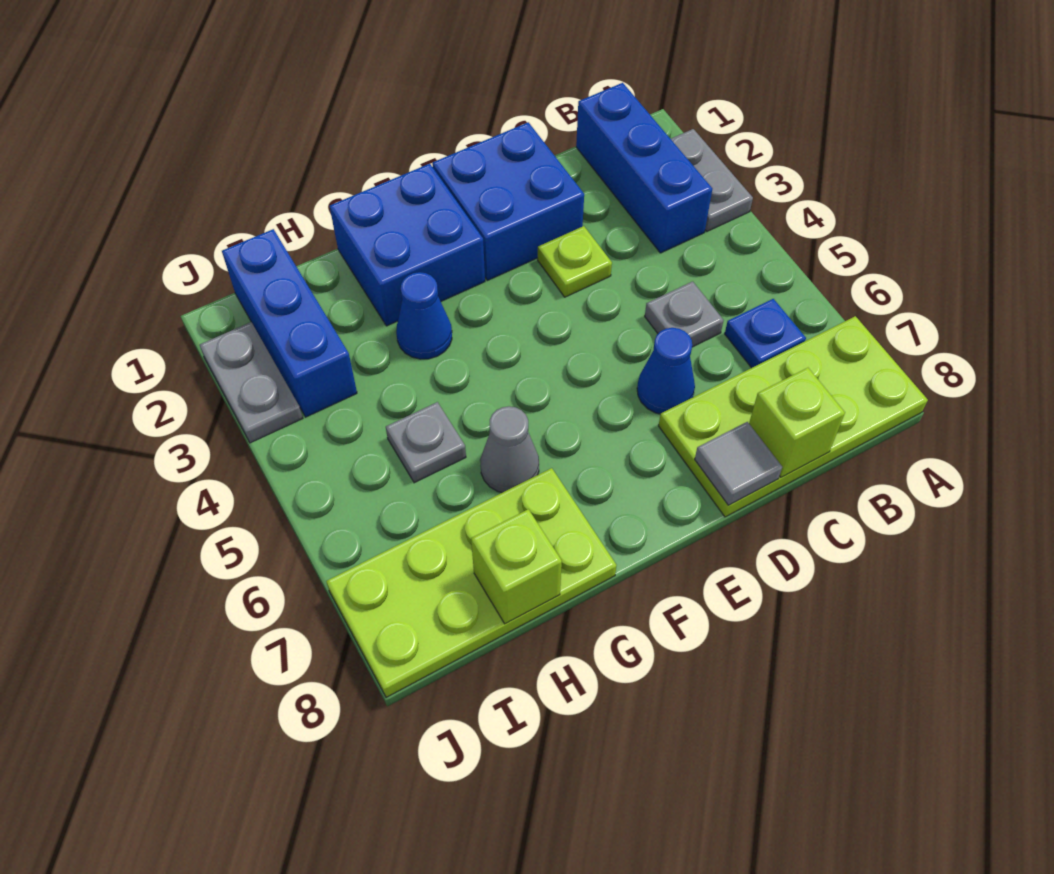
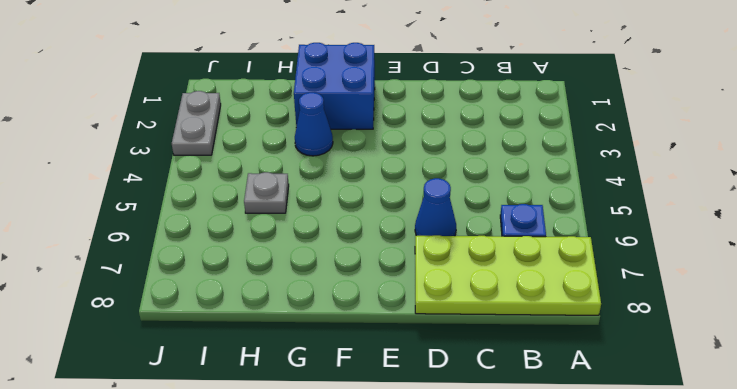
none -> grey 1x2 plate [671,129,753,231]
none -> blue 1x3 brick [576,83,712,253]
none -> grey 1x1 plate [645,281,724,347]

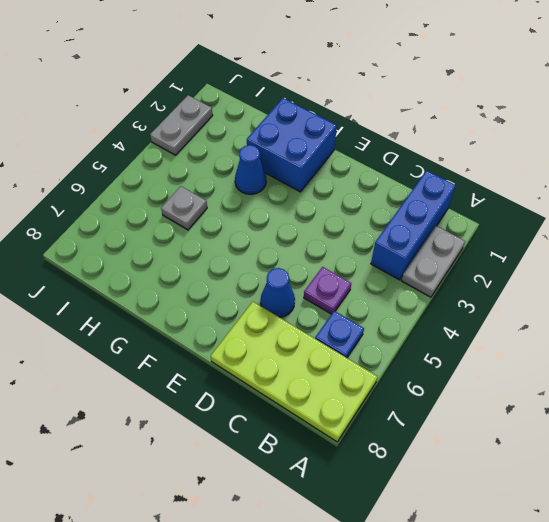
purple 1x1 plate [304,267,351,314] -> grey 1x1 plate [645,281,724,347]
none -> blue 2x2 brick [432,122,584,280]
none -> lime 1x1 plate [538,226,612,297]
none -> grey 1x1 cone [480,406,539,493]

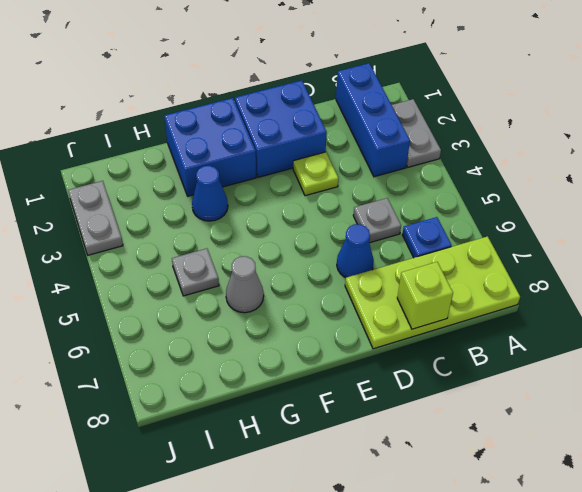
none -> lime 2x4 plate [326,468,617,697]
none -> blue 1x3 brick [222,229,357,417]
none -> grey 1x1 tile [695,422,782,505]

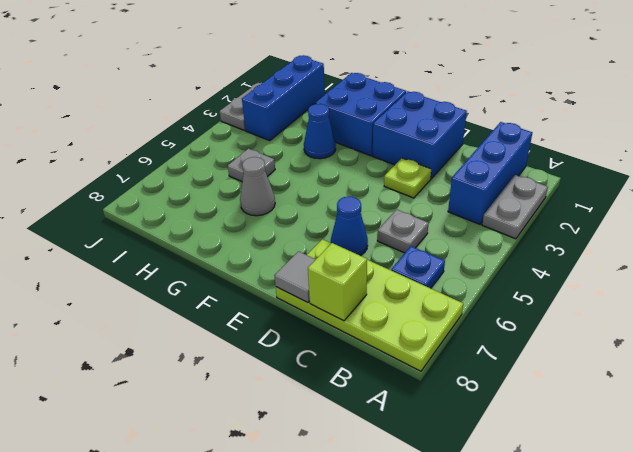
none -> lime 2x4 plate [326,468,617,697]
none -> lime 1x1 brick [471,509,562,624]

